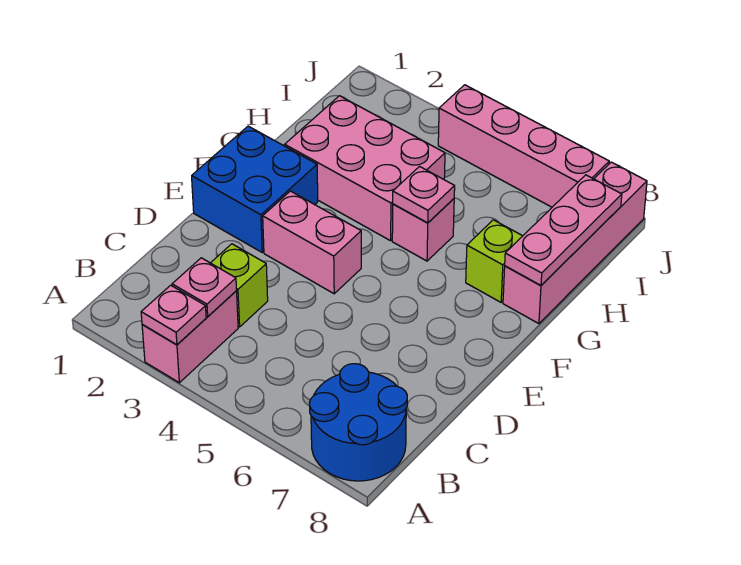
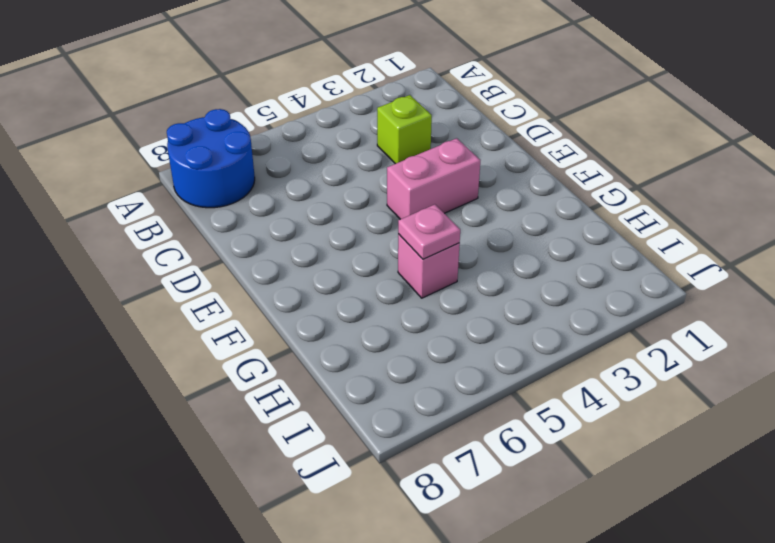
none -> pink 1x2 brick [142,291,238,383]
none -> blue 2x2 brick [192,126,318,252]
none -> pink 2x3 brick [285,96,445,241]

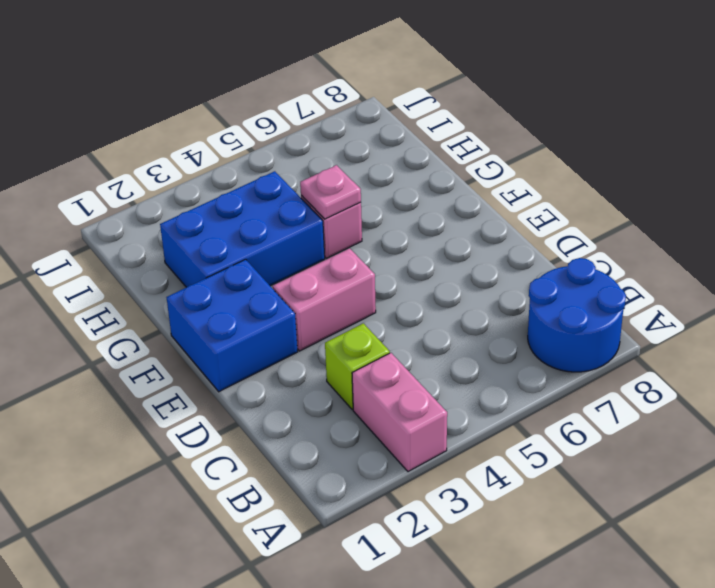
blue 2x3 brick [160,171,325,287] -> pink 2x3 brick [285,96,445,241]
none -> lime 1x1 brick [466,220,522,302]
none -> pink 1x4 brick [503,162,647,324]
none -> pink 1x4 brick [438,85,609,207]

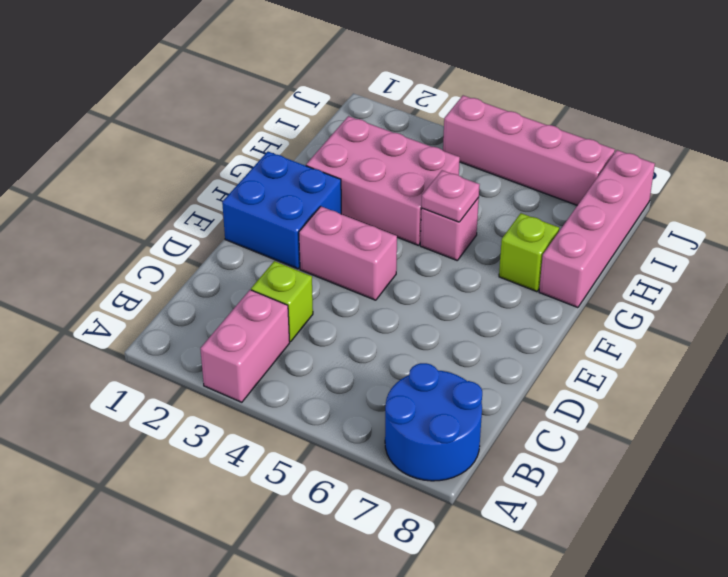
none -> pink 1x1 plate [141,285,206,345]
none -> pink 1x1 plate [172,258,237,316]
none -> pink 1x3 plate [505,175,622,286]

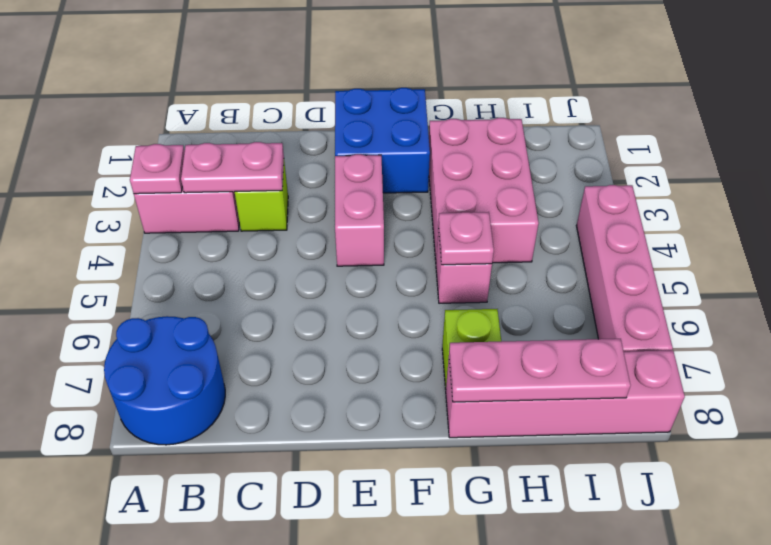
pink 1x2 plate [181,142,284,193] -> pink 1x1 plate [172,258,237,316]

